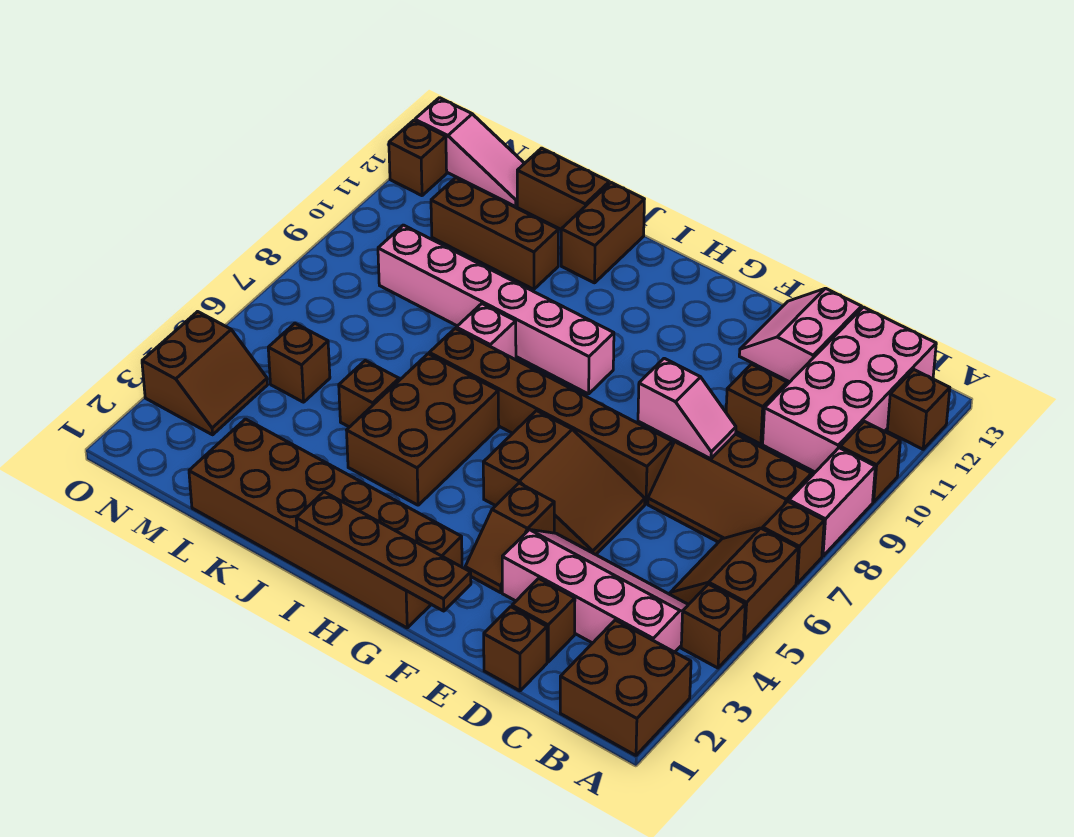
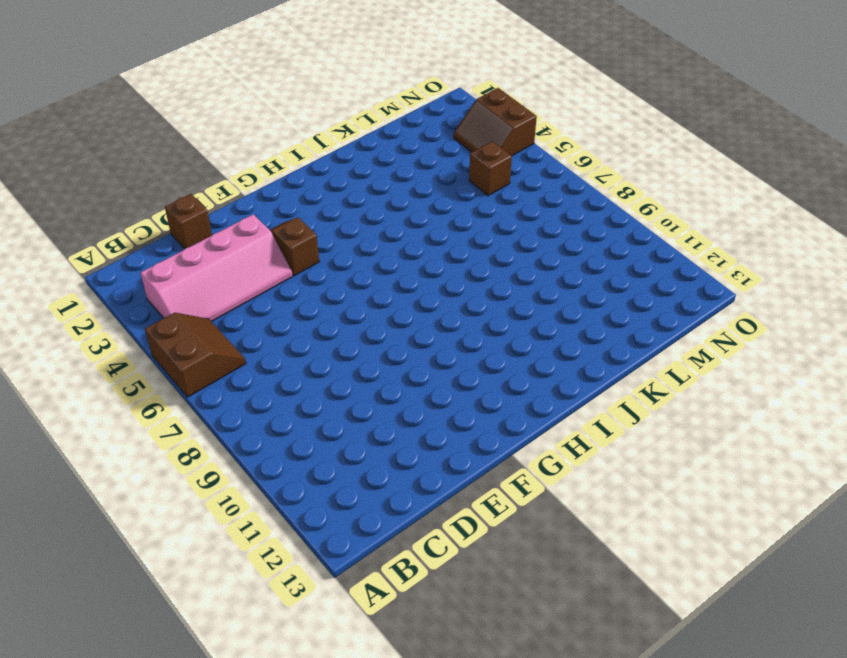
none -> brown 2x2 brick [560,620,691,755]
none -> brown 1x1 brick [681,584,745,668]
none -> brown 1x1 brick [763,501,824,583]
none -> pink 1x2 brick [789,448,875,556]

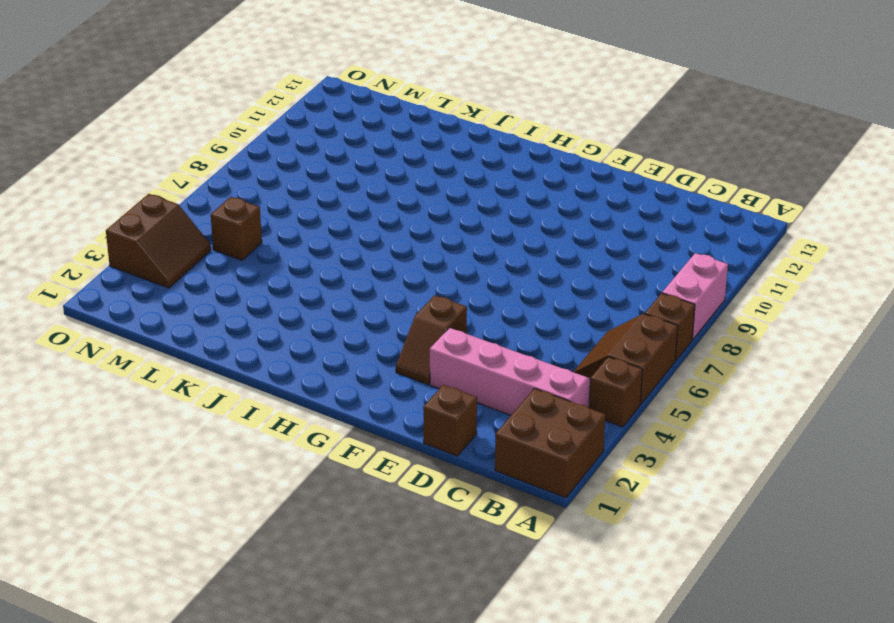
none -> brown 1x1 brick [840,421,900,502]
none -> brown 1x1 brick [887,370,950,449]
none -> brown 2x3 slope [648,434,812,542]
none -> pink 2x4 brick [763,307,936,472]

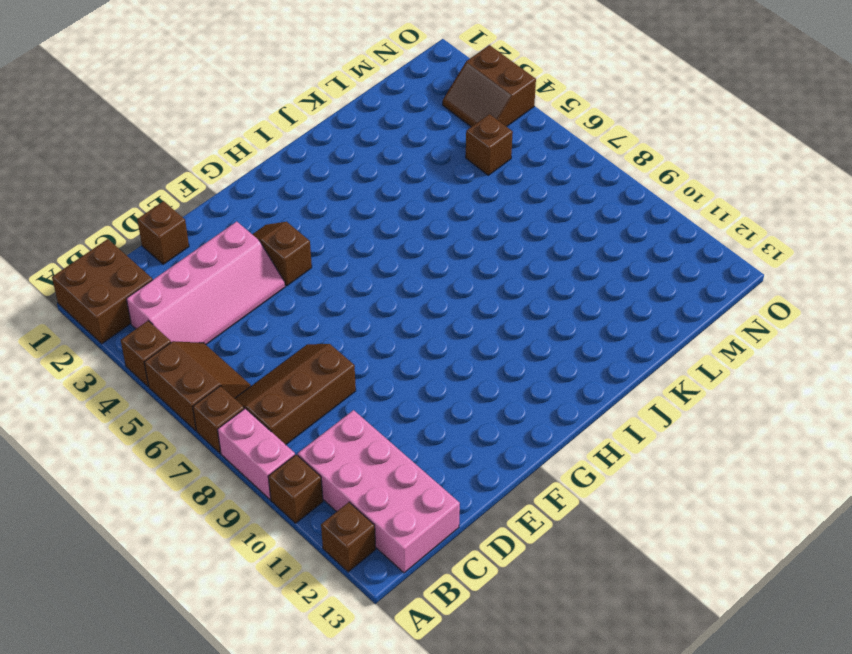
none -> brown 1x1 brick [512,578,575,662]
none -> brown 1x1 brick [726,364,787,444]
none -> pink 2x2 slope [739,288,862,382]
none -> brown 2x3 slope [483,411,645,555]

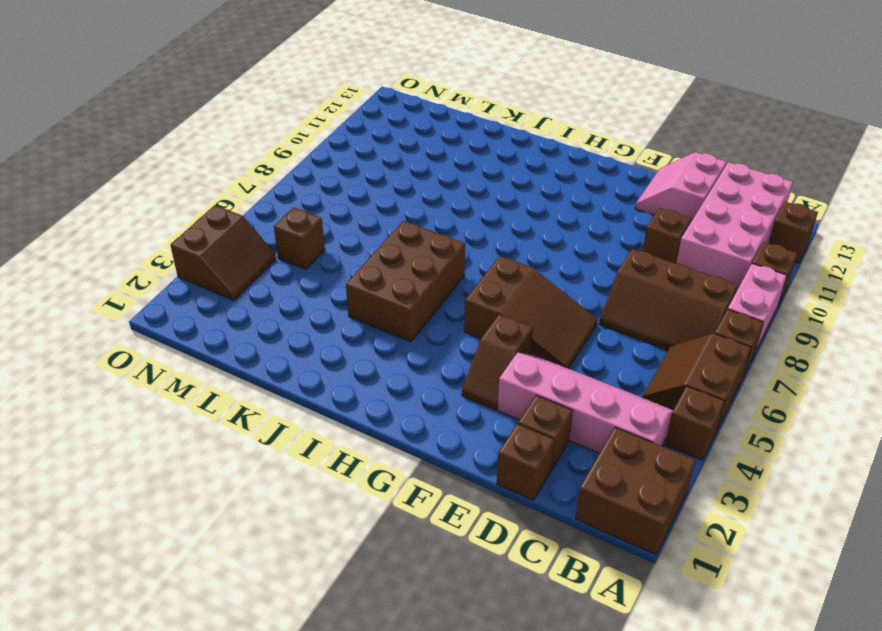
none -> brown 1x6 brick [429,328,672,504]
none -> brown 2x6 brick [189,419,462,628]
none -> pink 1x6 brick [378,225,614,394]
none -> pink 1x1 brick [456,304,516,359]

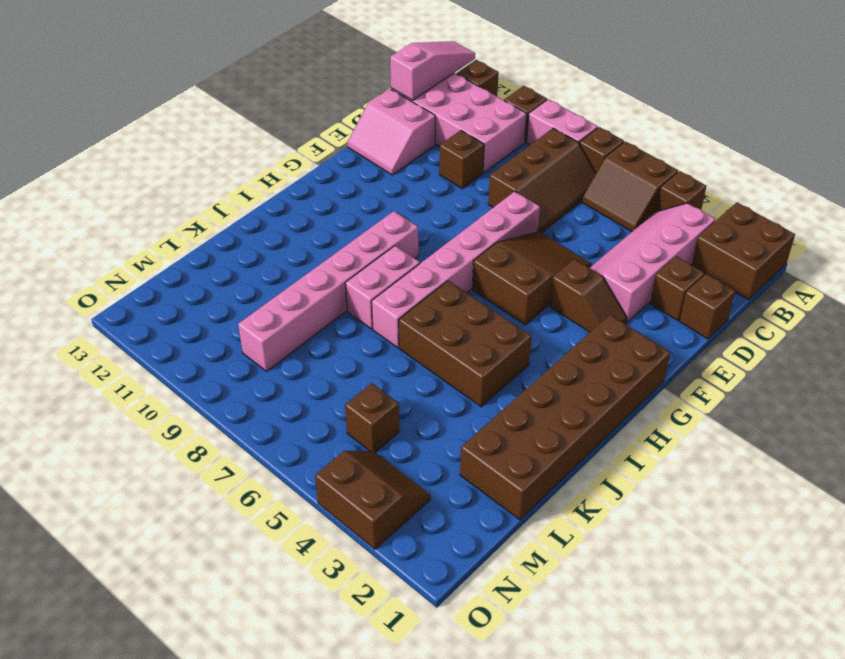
pink 1x3 slope [390,41,475,100] -> pink 1x3 slope moved to [415,98,525,207]
pink 1x6 brick [372,191,540,348] -> brown 1x6 brick [429,328,672,504]
pink 1x2 brick [345,246,420,329] -> pink 1x1 brick [456,304,516,359]
none -> brown 1x2 brick [561,183,644,283]
none -> brown 1x1 brick [339,361,399,427]
none -> brown 1x3 brick [431,178,558,289]
none -> brown 1x2 brick [517,148,609,229]

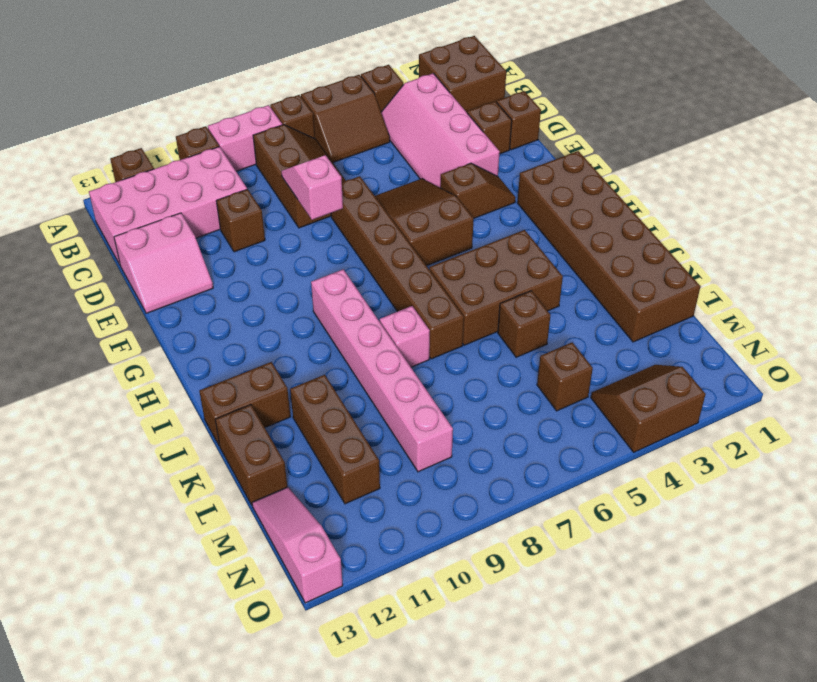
none -> brown 1x1 brick [389,120,447,196]
none -> brown 1x4 plate [296,492,471,611]

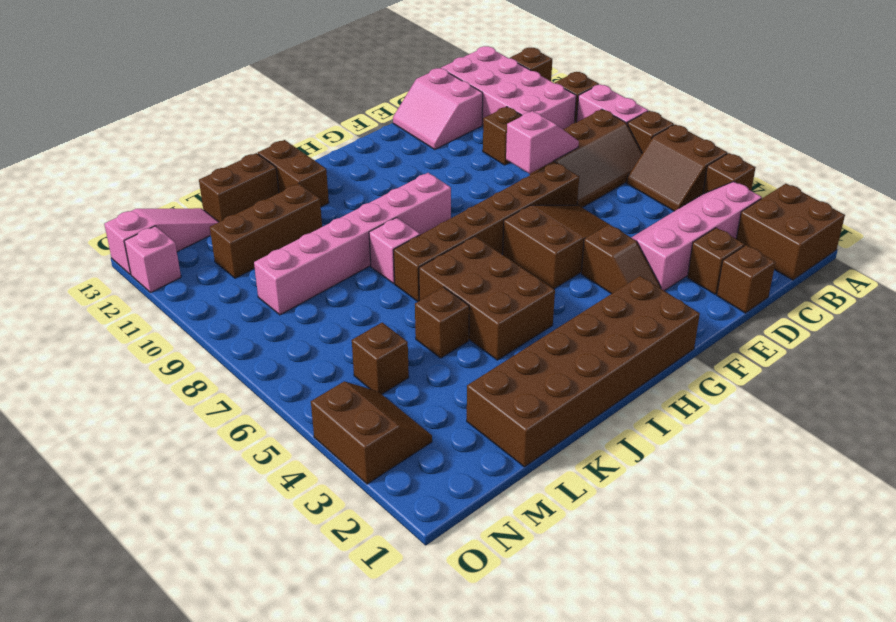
pink 1x1 brick [124,226,181,292] -> brown 1x1 brick [389,120,447,196]
none -> brown 1x4 plate [296,492,471,611]

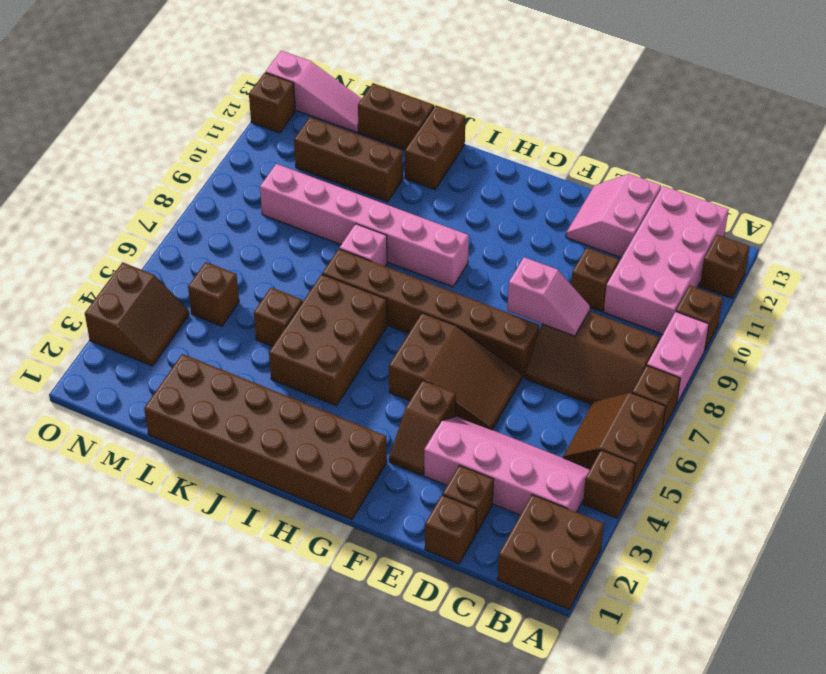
none -> brown 1x4 plate [296,492,471,611]

